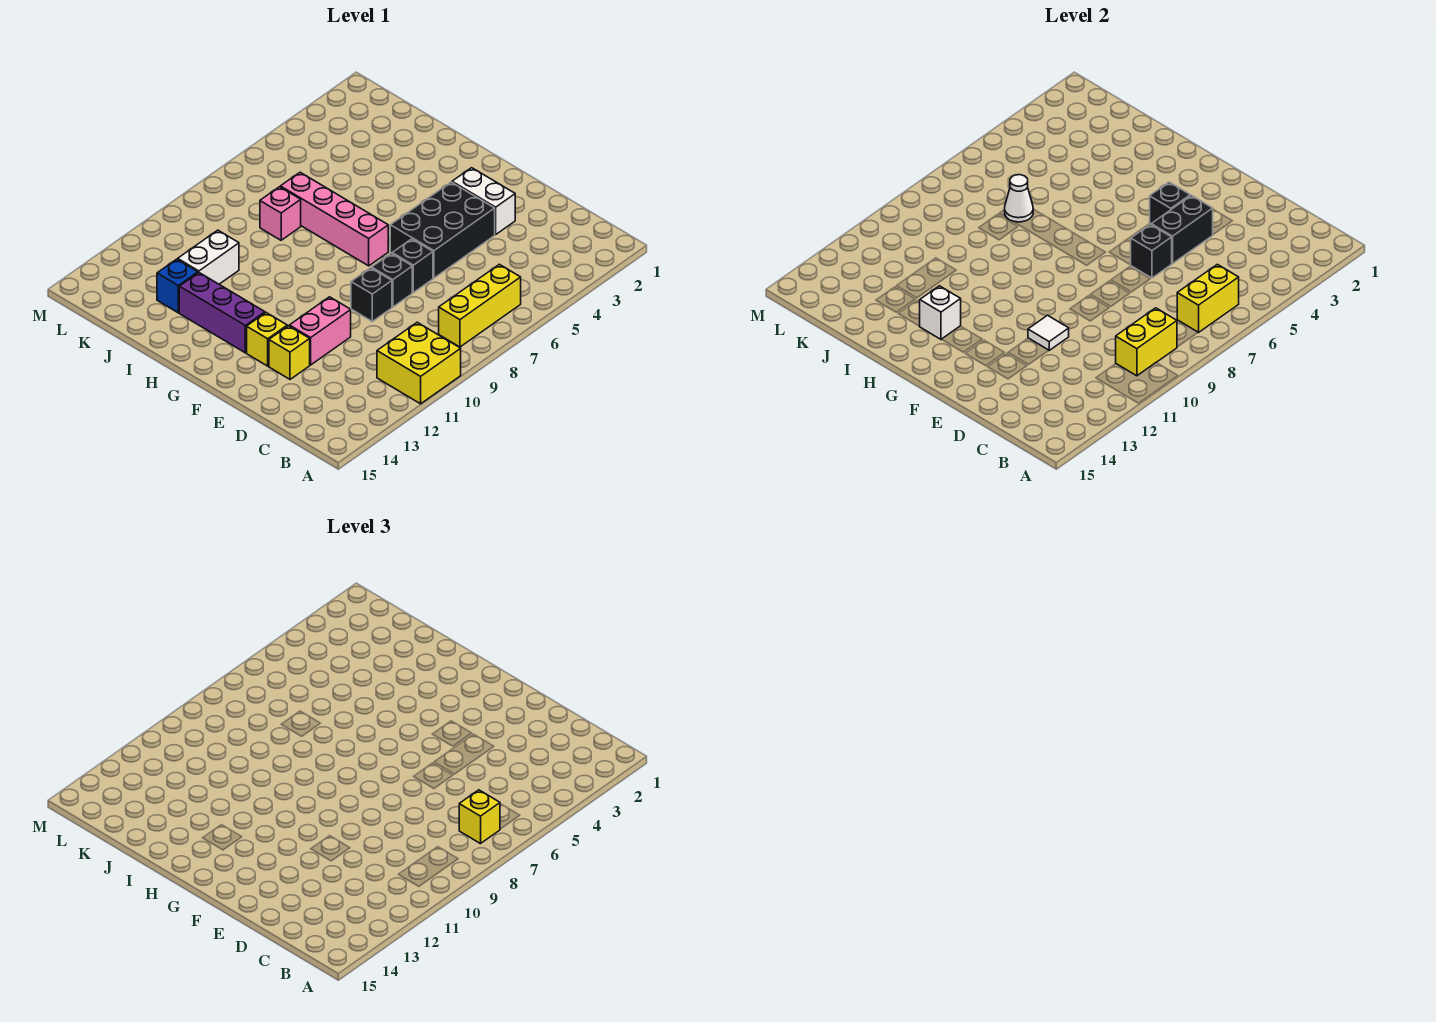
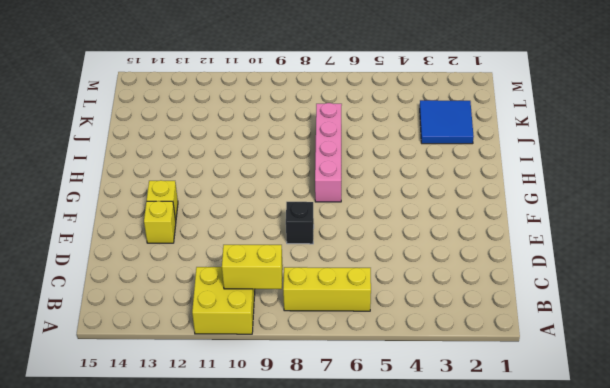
blue 2x2 tile [420,100,474,144] -> none
none -> white 1x2 brick [452,168,515,234]
none -> black 2x3 brick [390,182,495,278]
none -> black 1x1 brick [392,239,433,292]

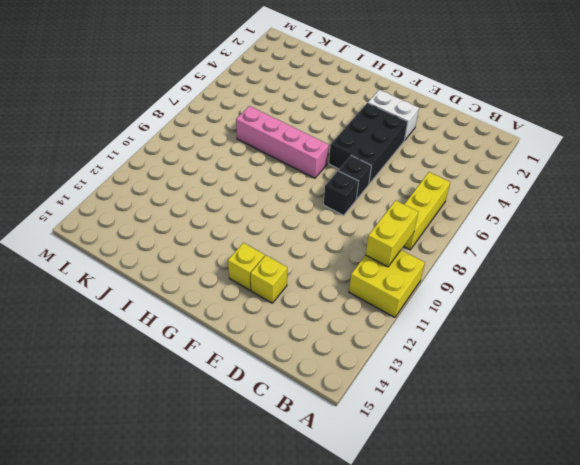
none -> black 1x1 brick [351,268,392,321]
none -> pink 1x2 brick [289,297,351,365]
none -> purple 1x3 brick [179,273,265,353]

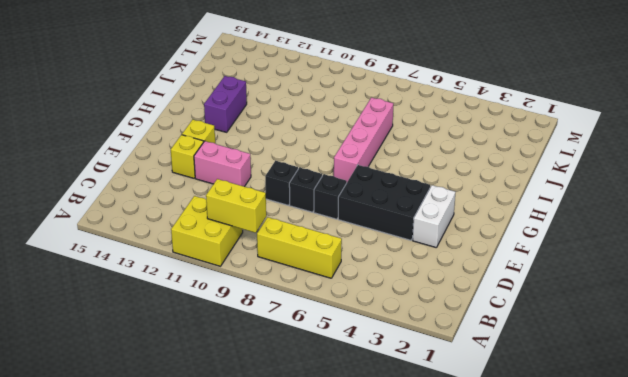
purple 1x2 brick [204,76,247,132] -> purple 1x3 brick [179,273,265,353]
none -> pink 1x1 brick [260,187,301,240]
none -> white 1x2 brick [178,230,239,284]
none -> blue 1x1 brick [157,259,198,313]

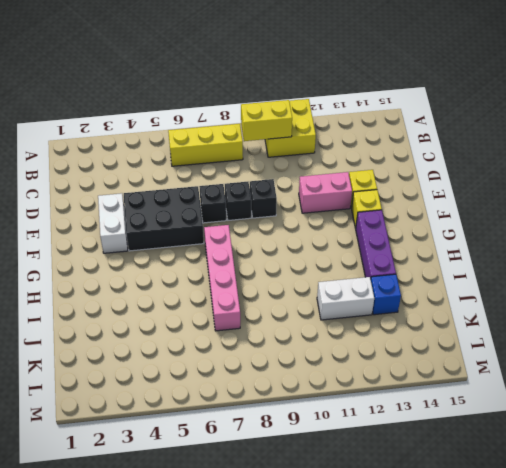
none -> pink 1x1 brick [260,187,301,240]
none -> yellow 1x2 brick [1177,264,1239,333]
none -> black 1x2 brick [1151,196,1213,264]

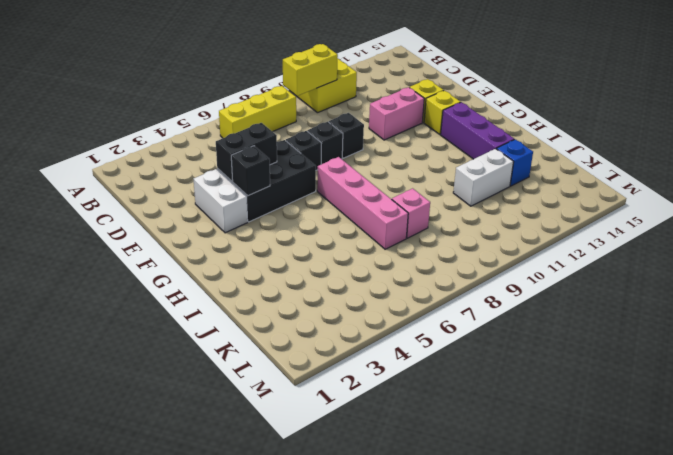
none -> yellow 1x2 brick [1177,264,1239,333]
none -> black 1x1 brick [1131,224,1172,278]
none -> white 1x1 tile [1028,315,1069,350]

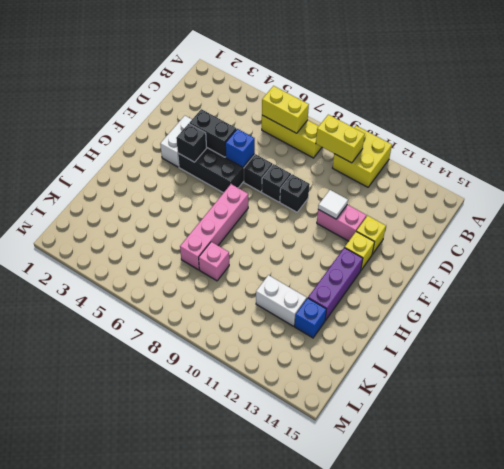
blue 1x1 brick [225,129,255,167] -> black 1x1 brick [1131,224,1172,278]
none -> white 1x1 brick [920,286,961,339]
none -> white 1x1 cone [1005,175,1033,222]
none -> yellow 1x1 brick [459,790,500,844]

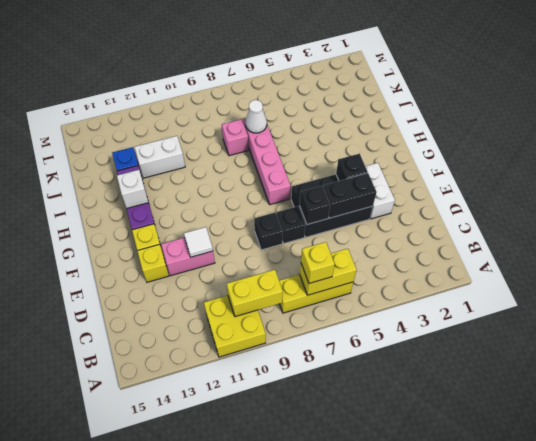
none -> black 1x1 brick [351,268,392,321]

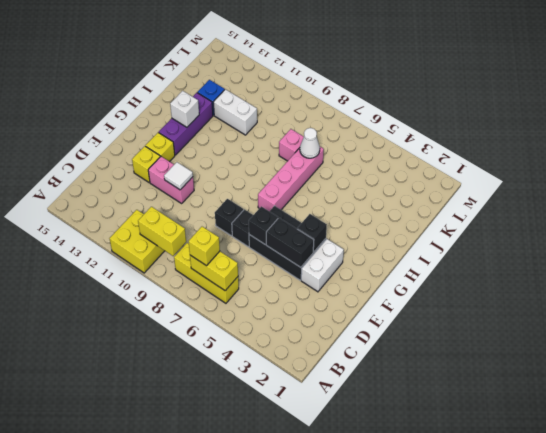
none -> black 1x1 brick [351,268,392,321]

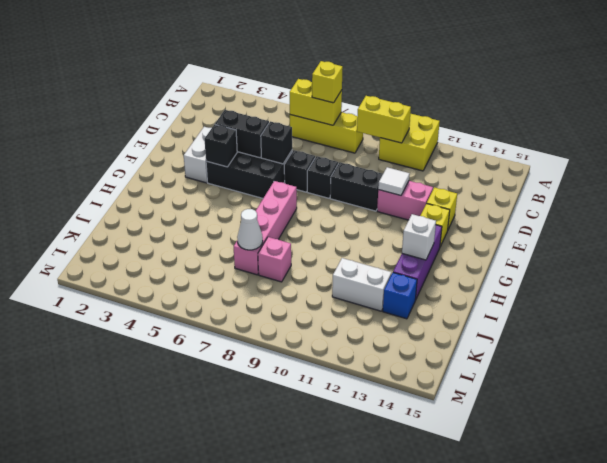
black 1x2 brick [330,162,383,211] -> black 1x1 brick [351,268,392,321]

